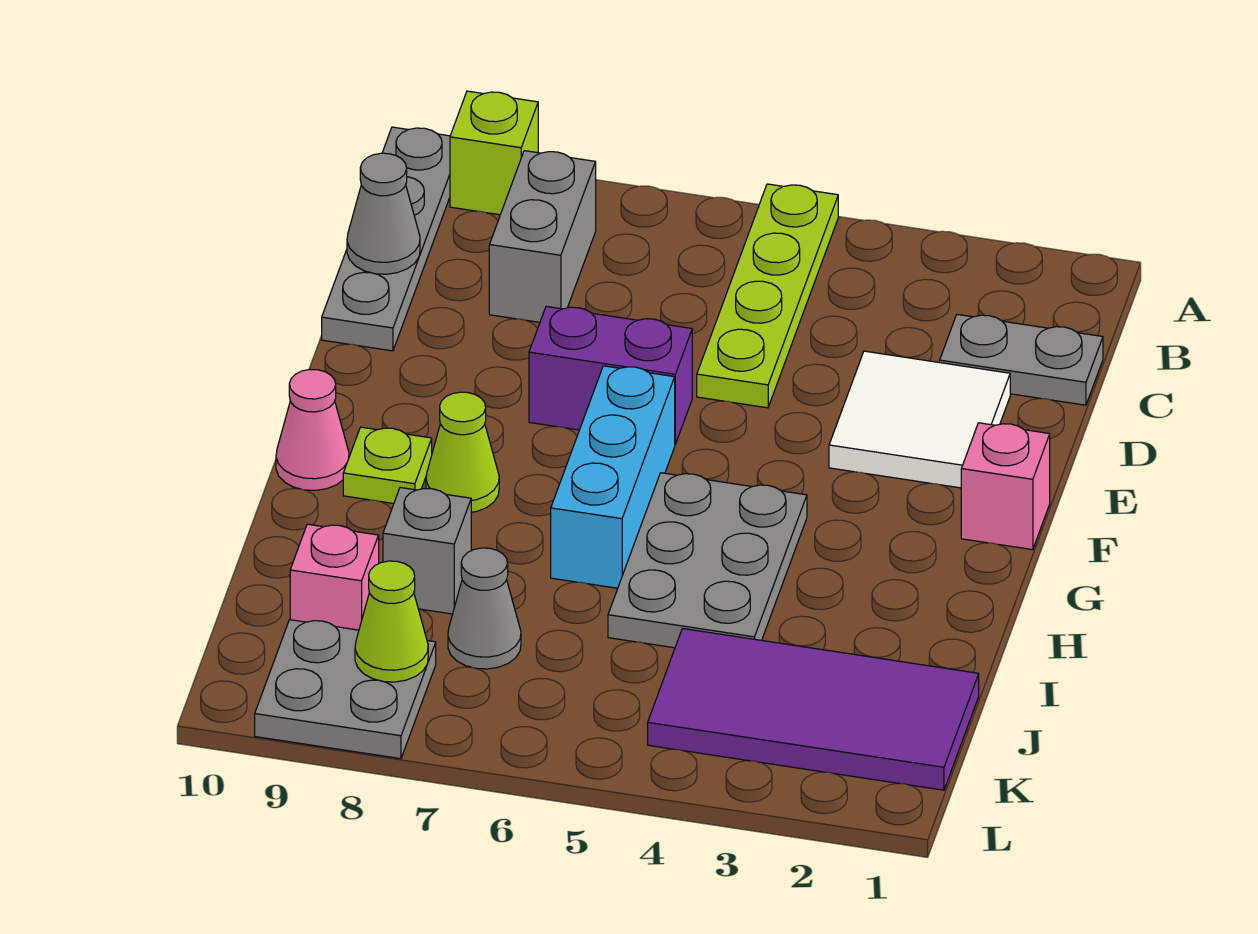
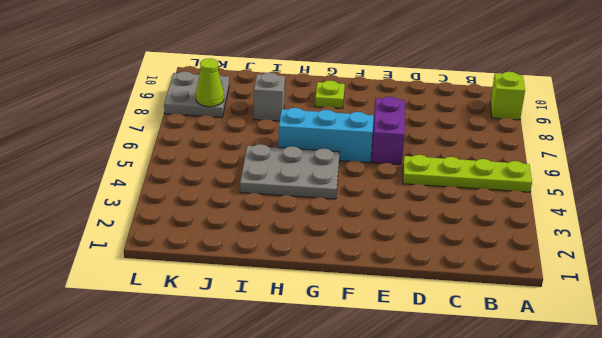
none -> grey 1x4 plate [322,127,450,351]
none -> grey 1x2 brick [489,151,596,322]
none -> grey 1x2 plate [940,314,1103,405]

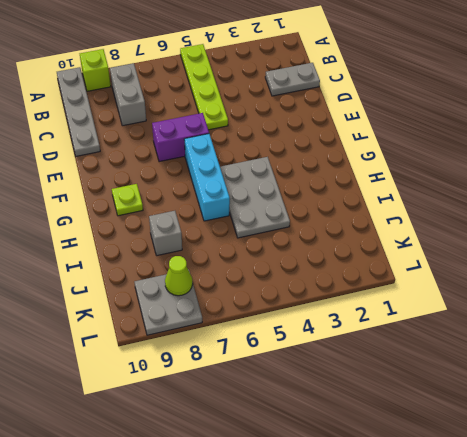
none -> white 2x2 tile [829,351,1010,488]
none -> pink 1x1 brick [961,423,1050,550]
none -> lime 1x1 cone [426,392,499,512]

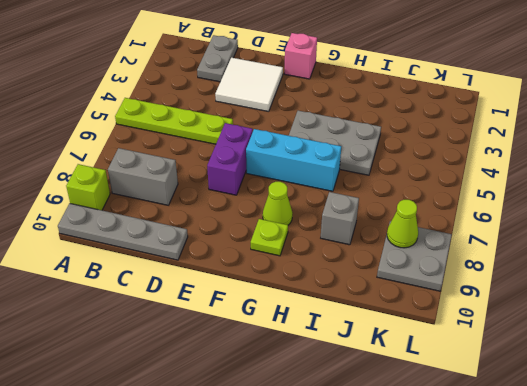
none -> pink 1x1 cone [276,370,349,490]
none -> purple 2x4 tile [648,629,979,790]
none -> grey 1x1 cone [448,548,521,669]

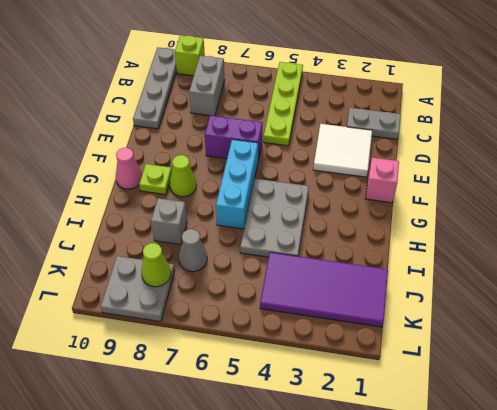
none -> pink 1x1 brick [290,524,379,630]
none -> grey 1x1 cone [347,153,420,274]

